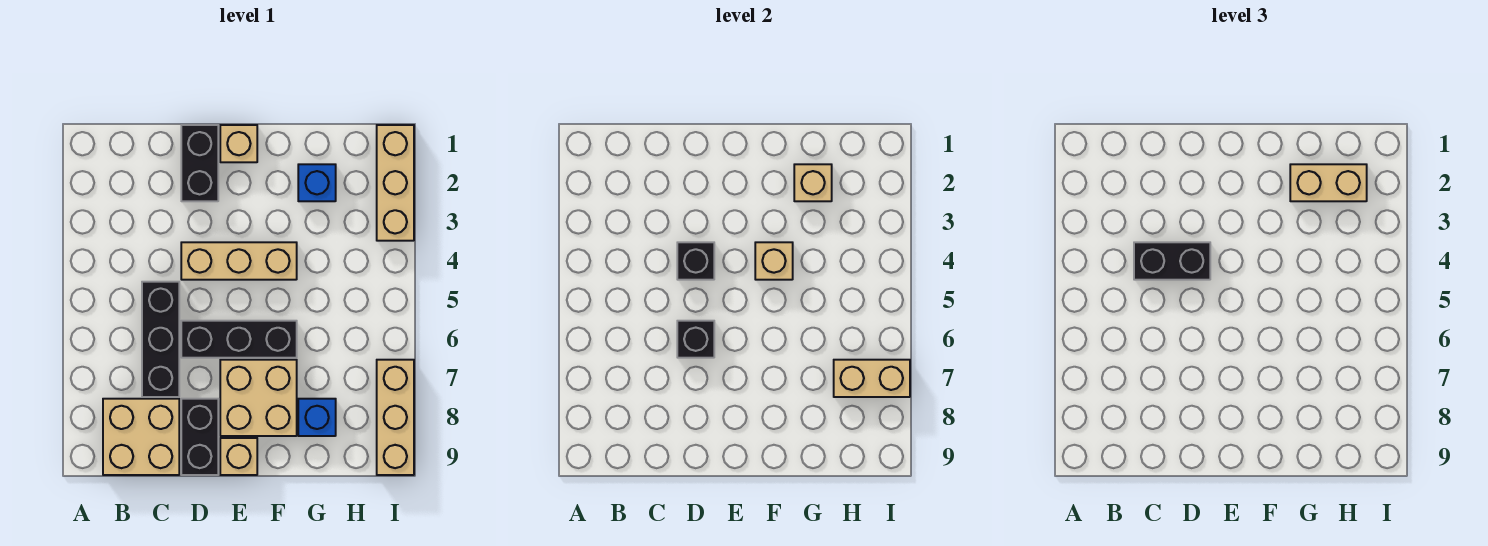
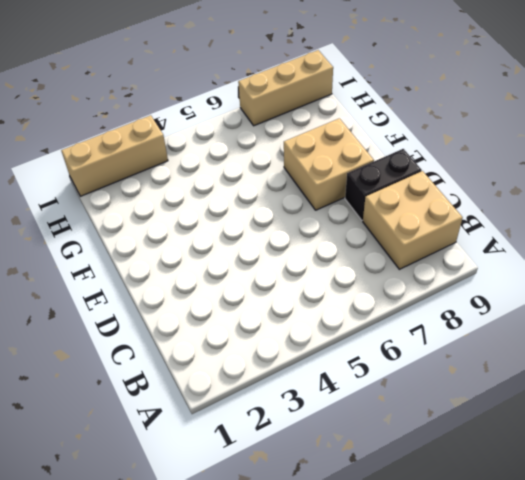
none -> black 1x3 brick [142,282,179,397]
none -> black 1x2 brick [181,125,218,201]
none -> tan 1x3 brick [181,242,297,280]

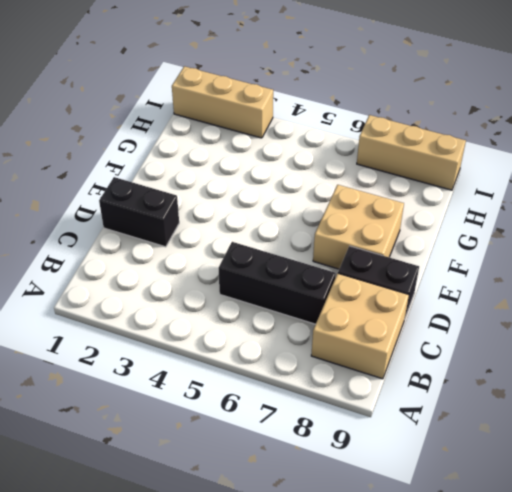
none -> tan 1x3 brick [181,242,297,280]
none -> black 1x3 brick [181,321,297,358]
none -> tan 1x1 brick [220,125,257,162]

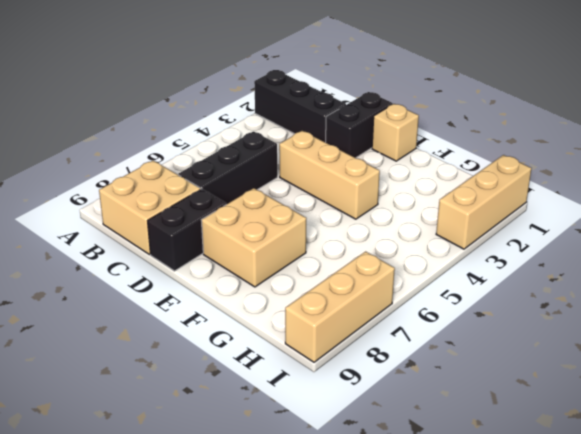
black 1x3 brick [254,70,346,142] -> black 1x3 brick moved to [181,321,297,358]
none -> tan 1x1 brick [220,438,257,475]
none -> blue 1x1 brick [298,164,336,201]
none -> blue 1x1 brick [298,399,336,436]

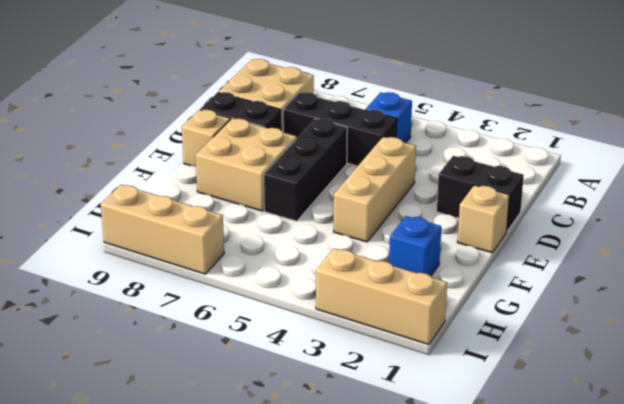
blue 1x1 brick [366,92,412,143] -> blue 1x1 brick moved to [298,399,336,436]
none -> black 1x1 brick [677,242,714,280]
none -> black 1x1 brick [677,321,714,358]
none -> tan 1x1 brick [755,242,793,280]

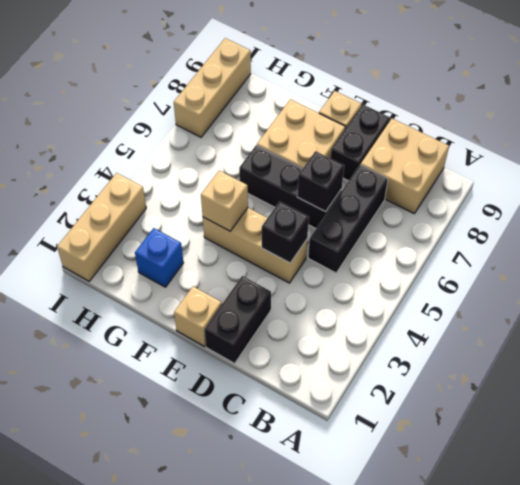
none -> blue 1x1 brick [298,399,336,436]
none -> tan 1x1 brick [794,164,832,201]
none -> tan 1x2 brick [834,360,910,397]

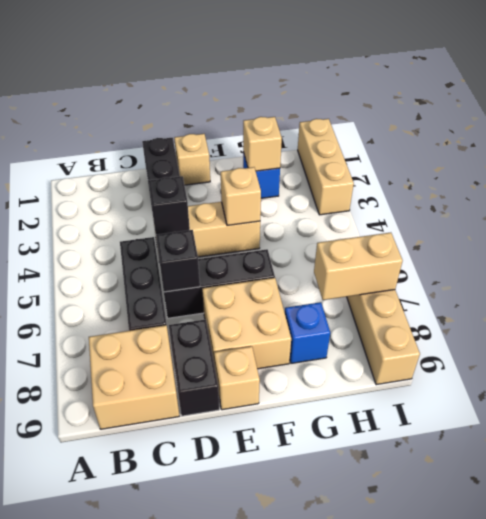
none -> black 1x2 brick [1134,242,1210,280]
none -> tan 1x2 brick [1290,164,1367,201]

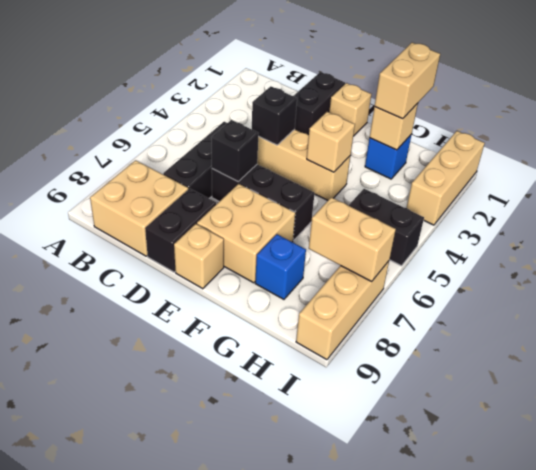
tan 1x2 brick [375,43,440,119] -> tan 1x2 brick turned to [1290,164,1367,201]
black 1x2 brick [349,189,424,266] -> black 1x2 brick moved to [1134,242,1210,280]

